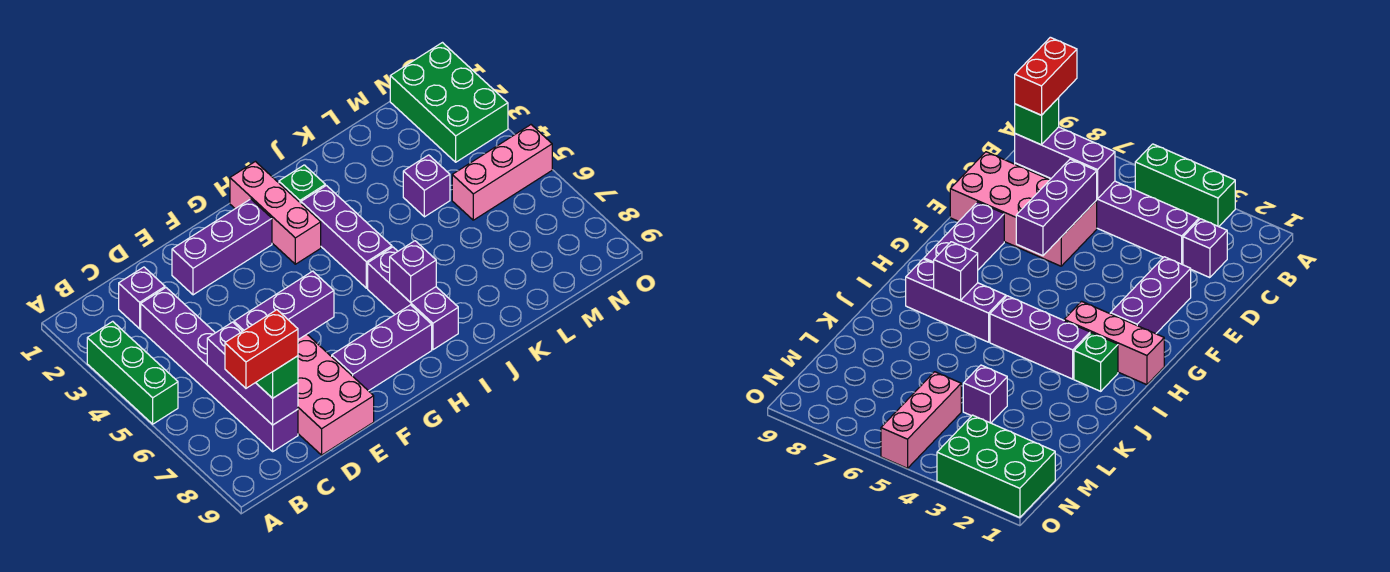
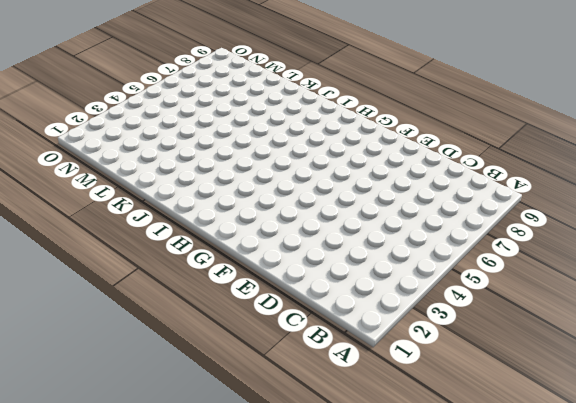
none -> green 1x3 brick [87,321,178,424]
none -> purple 1x1 brick [119,267,165,329]
none -> purple 1x6 brick [141,288,298,451]

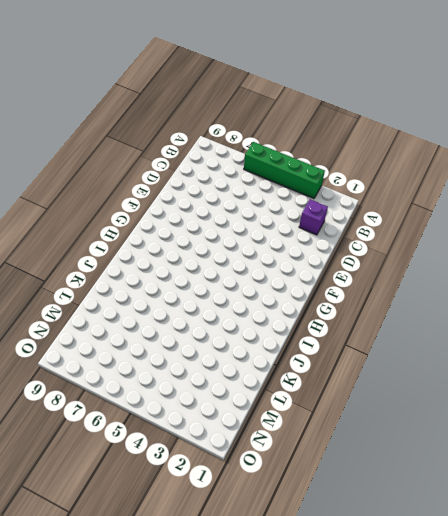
green 1x4 brick [244,142,325,198] -> green 1x3 brick [87,321,178,424]
none -> purple 1x6 brick [141,288,298,451]
none -> pink 2x4 brick [298,334,374,455]
none -> purple 1x3 brick [172,199,272,295]

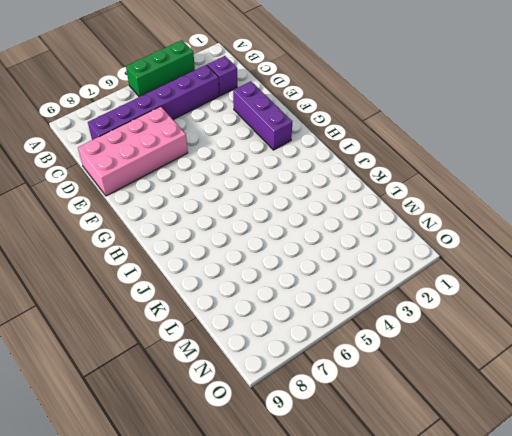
none -> purple 1x3 brick [332,305,432,391]
none -> pink 1x3 brick [230,162,321,264]
none -> green 1x1 brick [279,165,325,203]

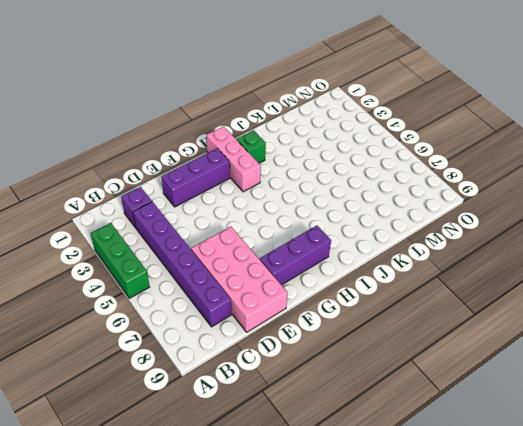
none -> purple 1x3 brick [301,186,392,288]
none -> purple 1x3 brick [368,247,458,350]
none -> purple 1x1 brick [403,155,450,217]

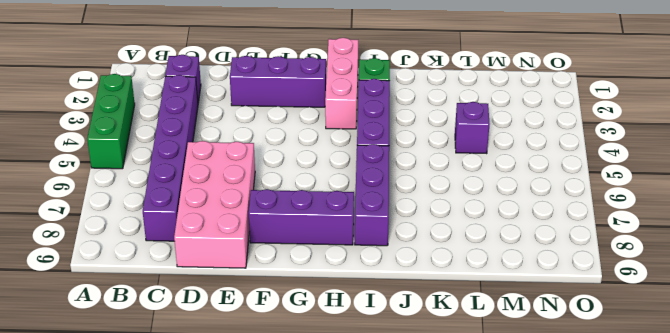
none -> pink 1x3 brick [452,125,552,220]
none -> green 2x3 brick [390,43,508,162]
none -> purple 1x3 brick [207,322,298,425]

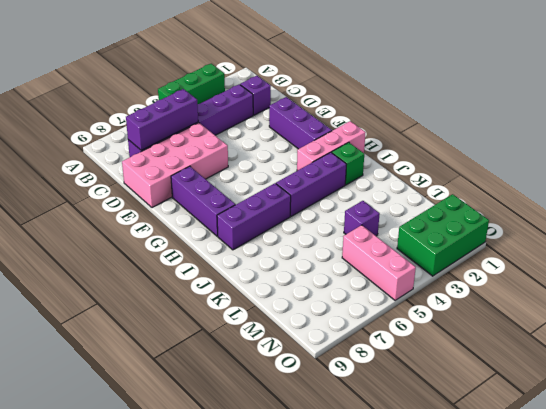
none -> purple 1x3 brick [234,271,334,340]
none -> purple 1x1 brick [390,241,436,302]
none -> green 1x1 brick [256,356,298,398]

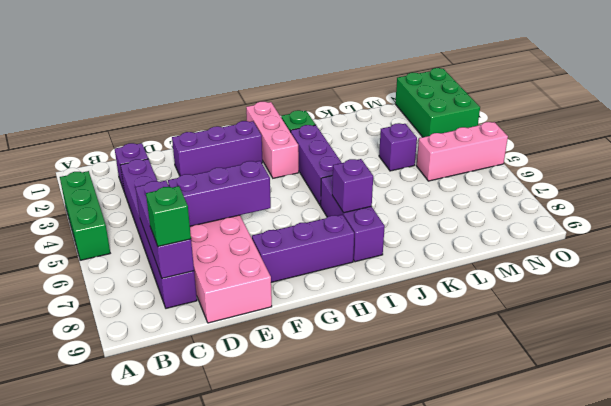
none -> red 1x2 brick [225,310,298,388]

